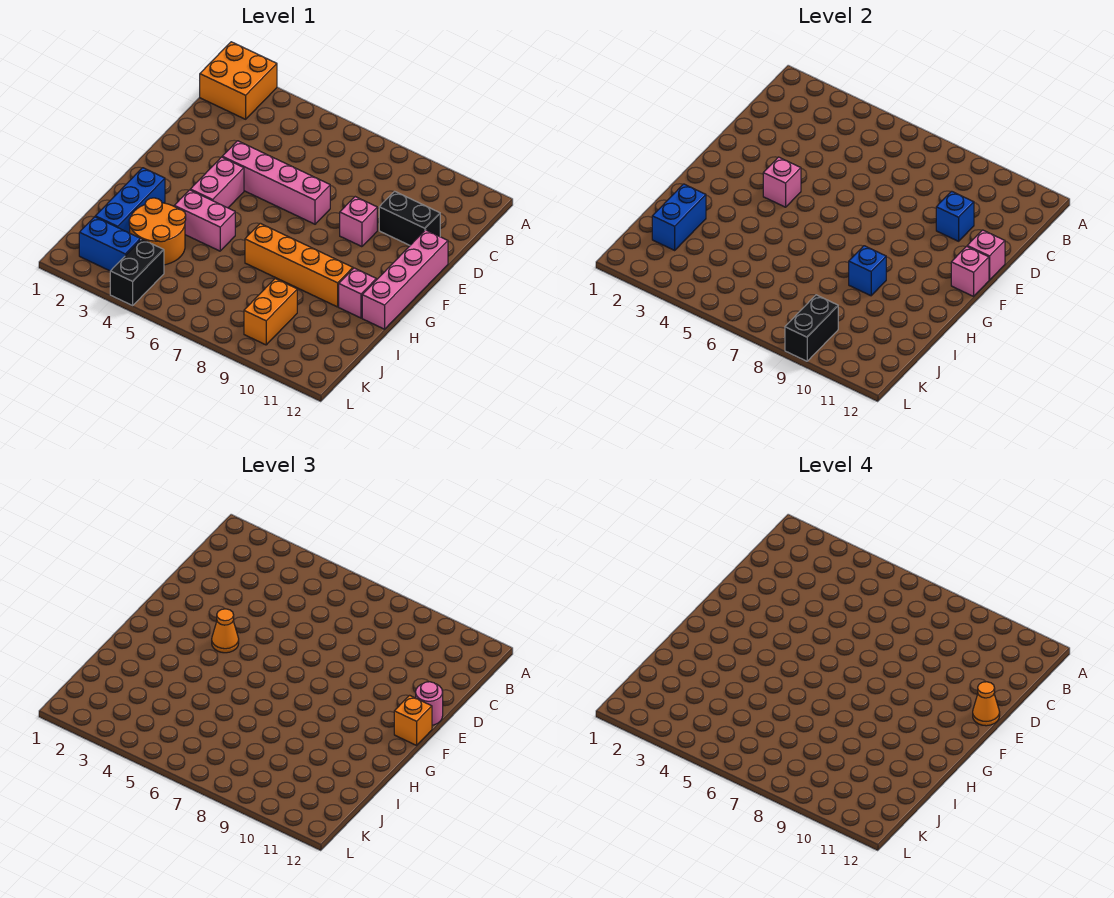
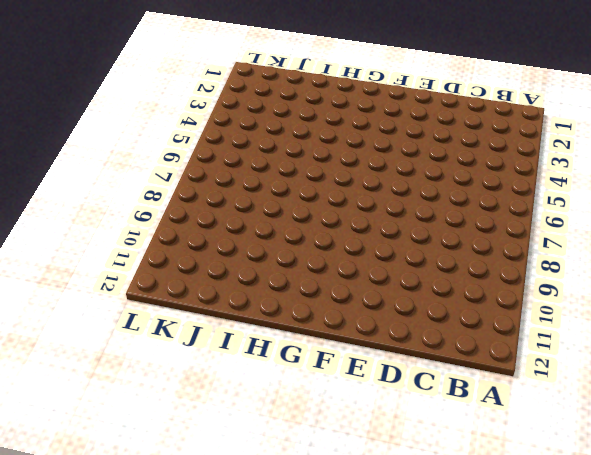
none -> orange 2x2 brick [200,42,277,119]
none -> black 1x2 brick [379,191,440,245]
none -> pink 1x4 brick [222,141,330,224]

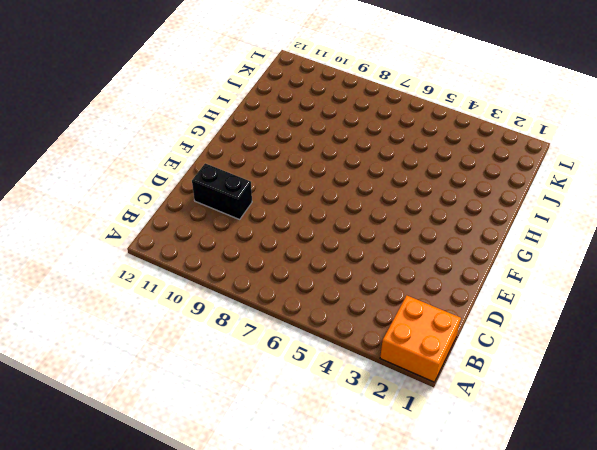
none -> pink 1x4 brick [222,141,330,224]
none -> pink 1x1 brick [340,197,377,247]
none -> pink 1x4 brick [362,230,448,329]

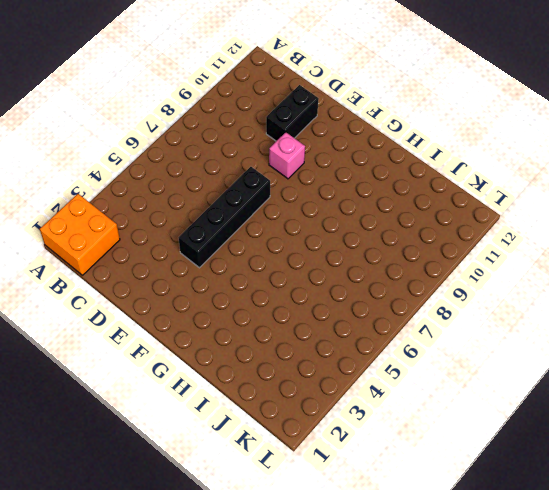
black 1x4 brick [179,167,270,268] -> pink 1x4 brick [222,141,330,224]
none -> pink 1x4 brick [362,230,448,329]
none -> pink 1x2 brick [190,157,244,208]
none -> blue 1x3 brick [95,168,165,233]

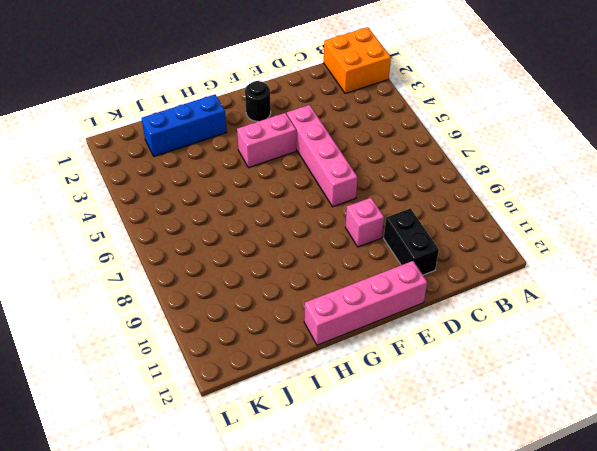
black 1x1 round brick [245,81,271,121] -> none
none -> pink 1x2 brick [174,190,235,251]
none -> orange 1x4 brick [245,223,353,307]
none -> pink 1x1 brick [339,268,376,318]

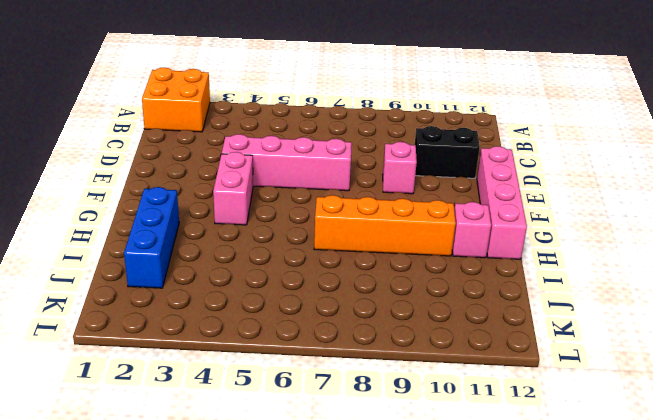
none -> pink 1x2 brick [174,190,235,251]
none -> orange 2x2 round brick [129,198,186,265]
none -> orange 1x2 brick [244,279,297,345]

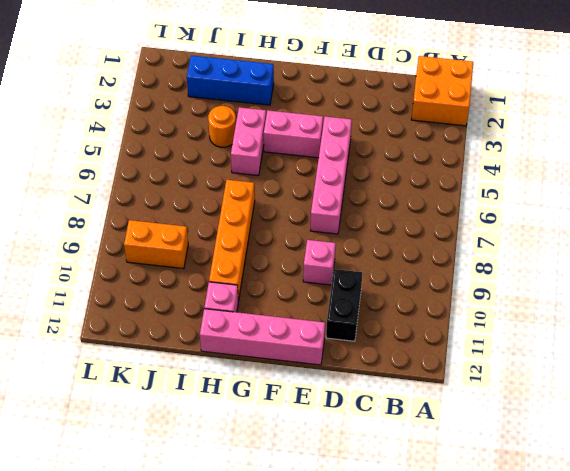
orange 1x1 round brick [208,106,236,147] -> orange 2x2 round brick [129,198,186,265]
none -> blue 1x2 brick [79,217,140,271]
none -> black 1x2 brick [110,239,164,305]
none -> blue 1x1 brick [936,191,974,241]

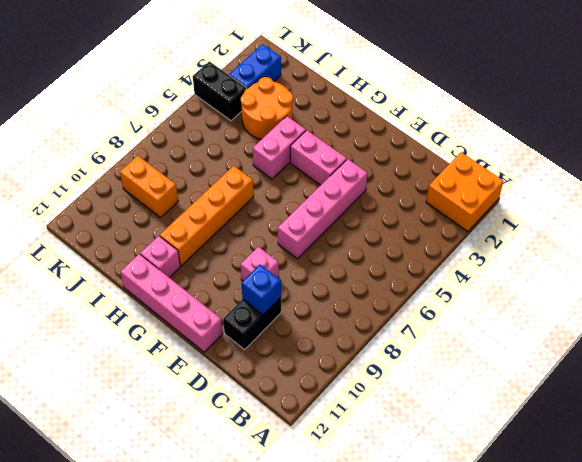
none -> blue 1x3 brick [95,168,165,233]
none -> pink 1x1 brick [967,230,1005,280]
none -> pink 1x1 brick [763,157,801,207]

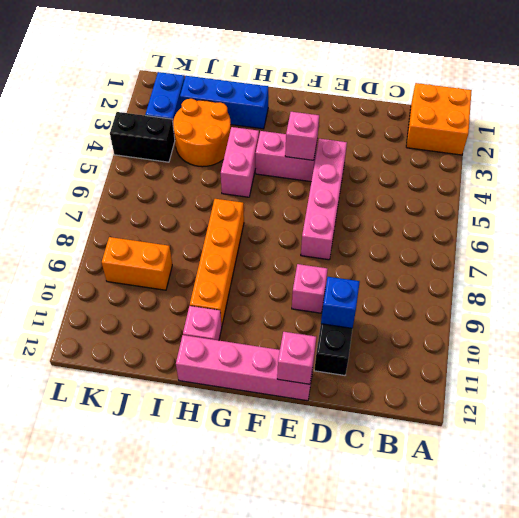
none -> pink 1x1 brick [951,246,989,296]
none -> blue 1x1 brick [849,246,886,296]
none -> blue 1x2 brick [652,184,706,250]

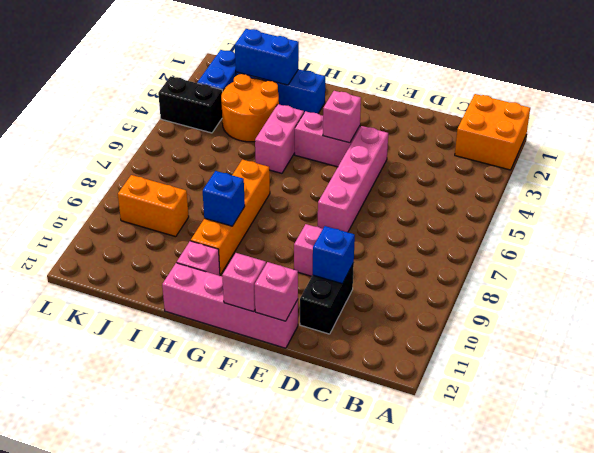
none -> black 1x2 brick [785,295,838,361]
none -> pink 1x1 round brick [416,682,443,725]
none -> orange 1x1 cone [212,609,239,653]

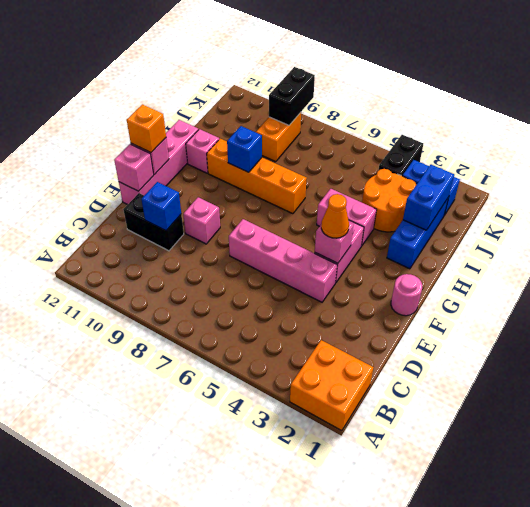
pink 1x1 round brick [391,274,422,316] -> pink 1x1 round brick moved to [416,682,443,725]
none -> orange 1x1 cone [973,682,1000,726]

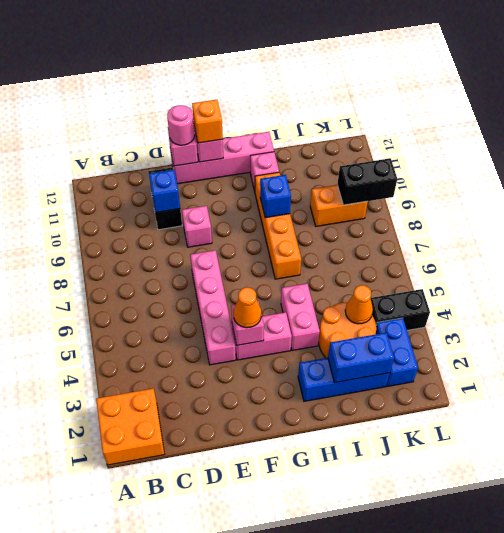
orange 1x1 cone [345,285,373,324] -> orange 1x1 cone moved to [973,682,1000,726]

